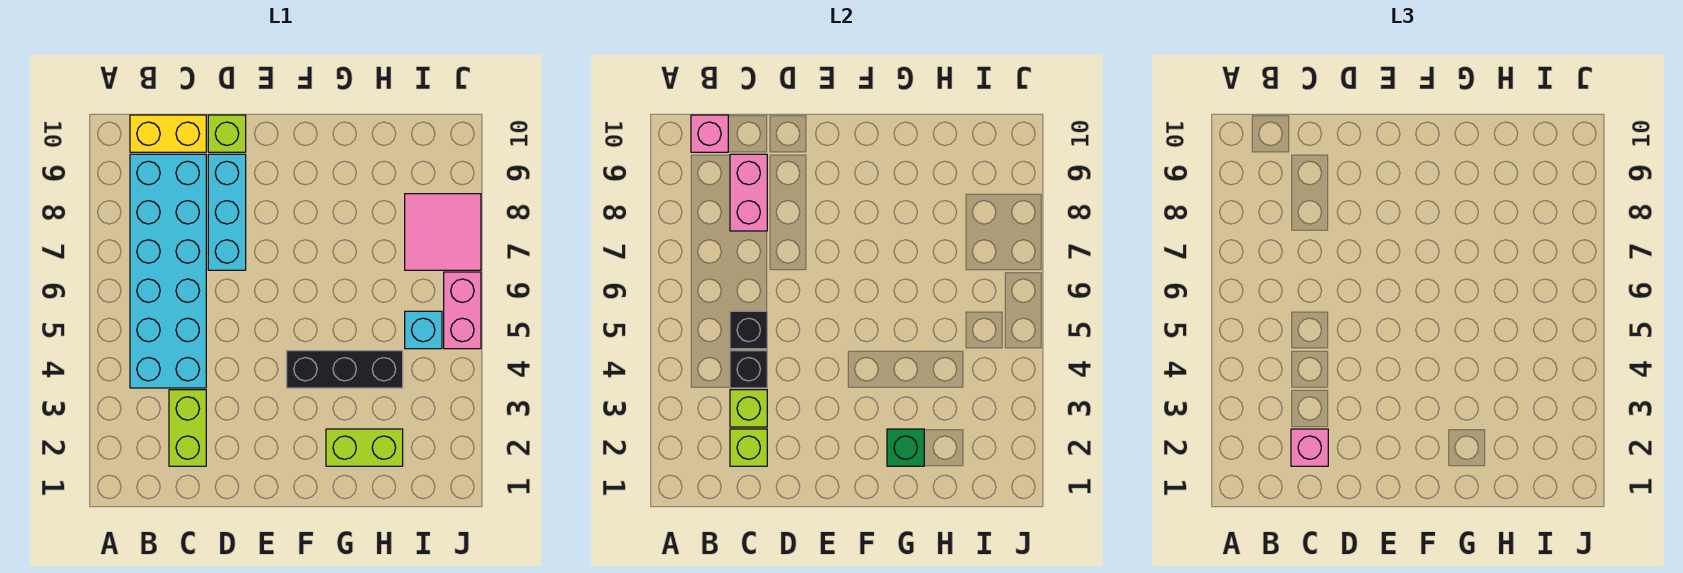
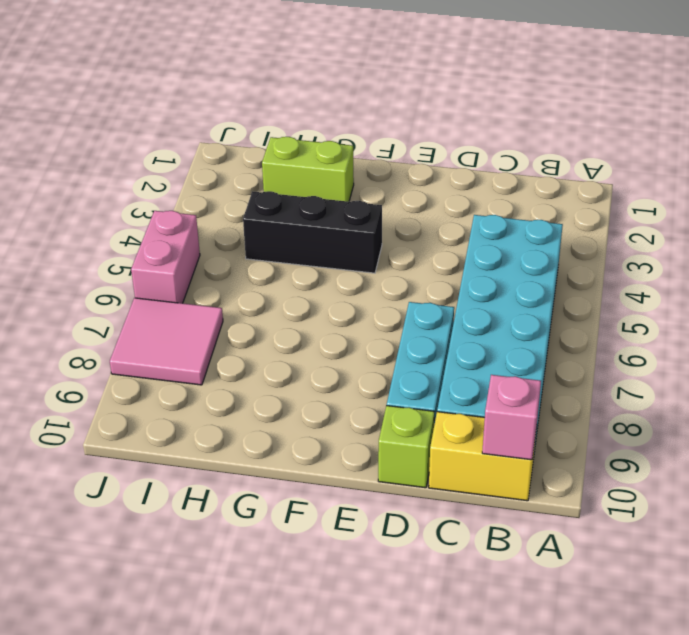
none -> lime 1x2 brick [169,390,206,466]
none -> cyan 1x1 brick [405,311,442,349]
none -> lime 1x1 brick [730,429,767,466]

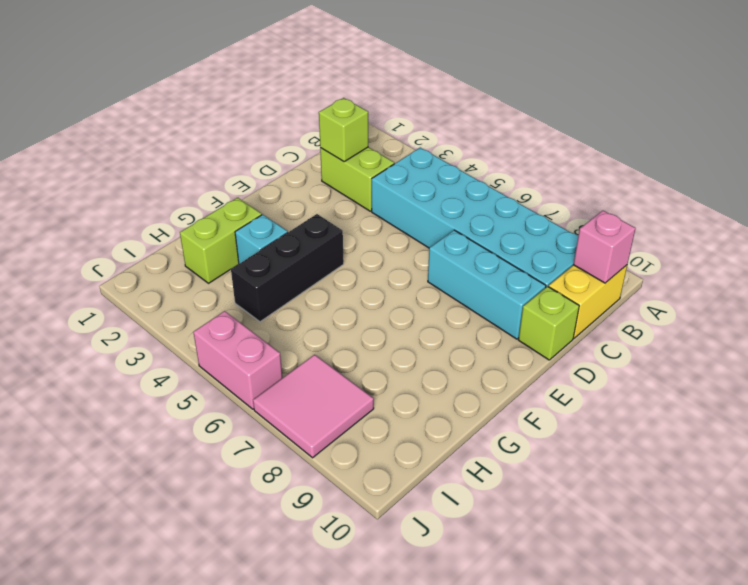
cyan 1x1 brick [235,215,288,264] -> cyan 1x1 brick moved to [405,311,442,349]
none -> lime 1x1 brick [730,390,767,427]
none -> black 1x1 brick [730,351,767,388]
none -> black 1x1 brick [730,311,767,349]

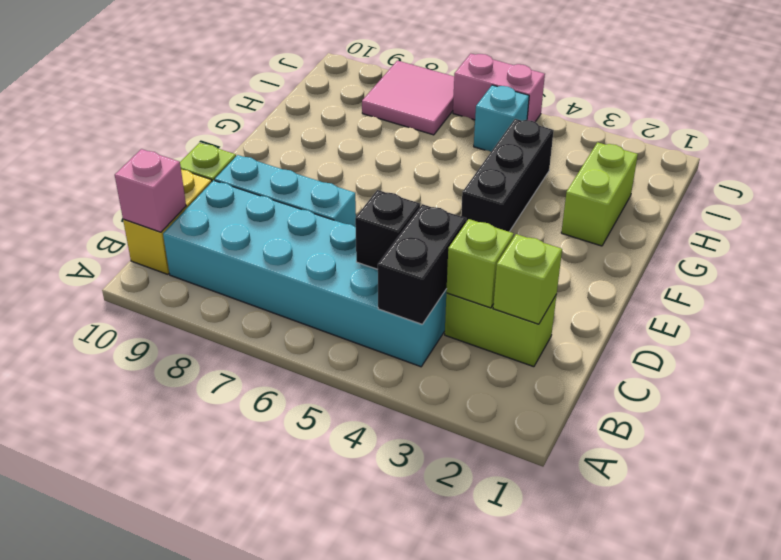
black 1x2 brick [378,204,466,324] -> black 1x1 brick [730,351,767,388]
none -> pink 1x2 brick [730,154,767,231]
none -> green 1x1 brick [887,429,924,466]
none -> pink 1x1 brick [1291,429,1328,466]

